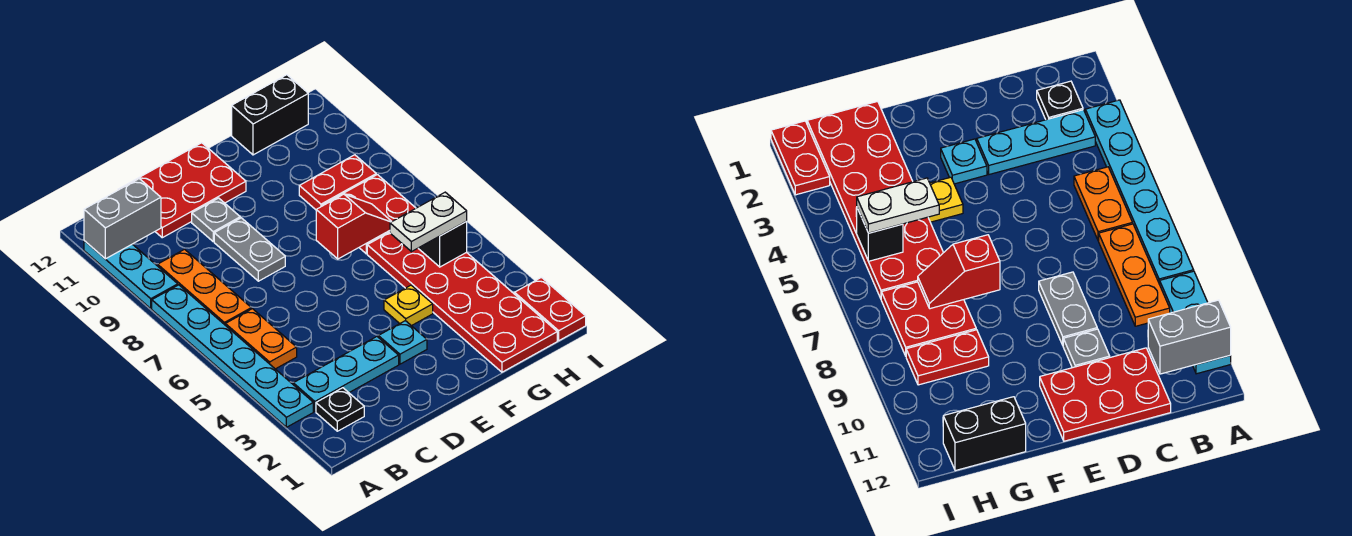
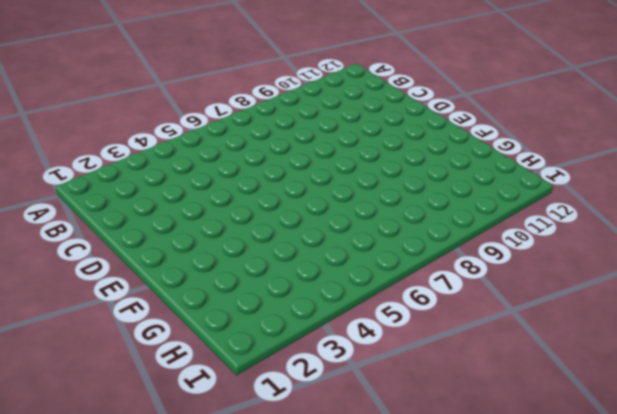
none -> cyan 1x6 plate [152,285,313,427]
none -> cyan 1x3 plate [84,241,178,309]
none -> black 1x1 plate [316,388,364,431]

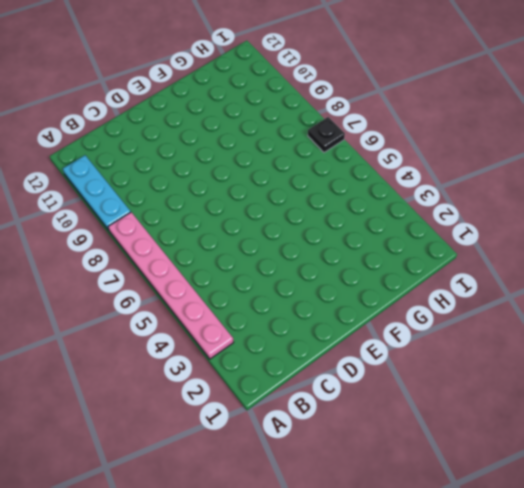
pink 1x6 plate [108,212,234,359] -> cyan 1x6 plate [152,285,313,427]
black 1x1 plate [308,117,345,152] -> black 1x1 plate moved to [316,388,364,431]
none -> cyan 1x3 plate [293,337,399,411]
none -> orange 1x2 plate [225,309,297,369]
none -> orange 1x3 plate [158,249,251,325]

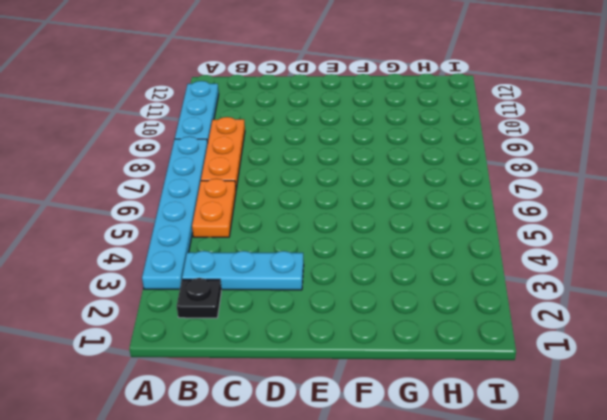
none -> red 2x3 plate [118,143,246,238]
none -> grey 1x2 plate [214,218,285,281]
none -> grey 1x1 plate [192,198,240,242]

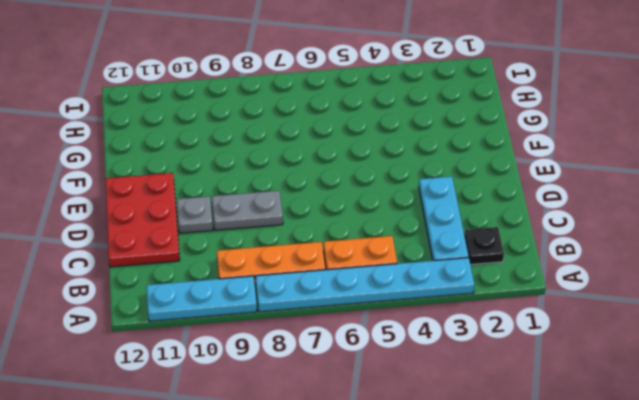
none -> cyan 1x1 plate [378,321,427,364]
none -> yellow 1x1 plate [384,285,433,326]
none -> red 2x6 plate [367,232,557,372]

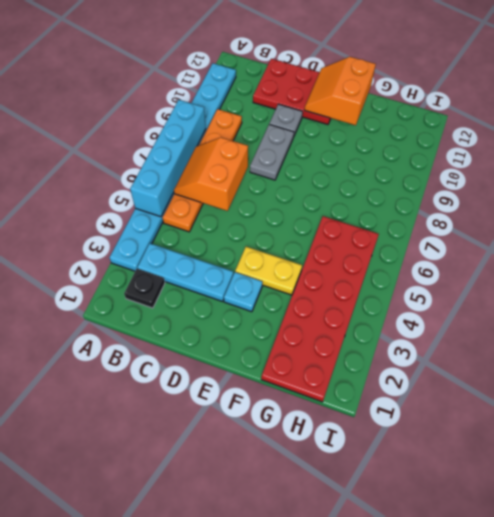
cyan 1x4 brick [130,100,206,217] -> none
orange 2x2 slope [174,137,248,211] -> none
yellow 1x2 plate [235,247,302,295] -> yellow 1x1 plate [384,285,433,326]
orange 2x2 slope [305,57,376,125] -> none
none -> red 2x2 plate [322,175,416,254]
none -> red 1x2 plate [299,155,376,210]
none -> black 1x2 brick [232,75,308,155]

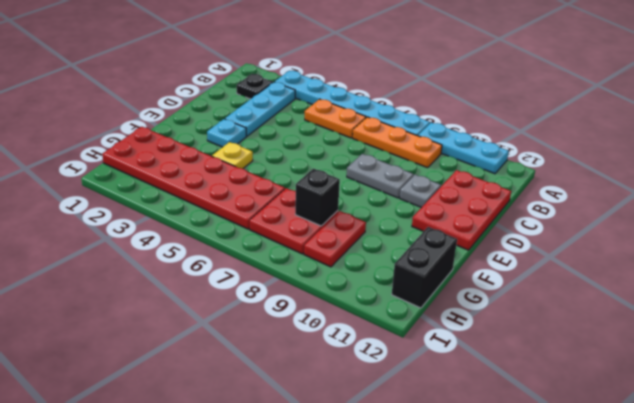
black 1x1 brick [295,169,340,226] -> black 1x1 brick moved to [418,222,467,267]
none -> red 1x2 plate [515,277,586,341]
none -> grey 1x2 brick [84,179,161,259]
none -> red 1x2 slope [316,194,392,259]

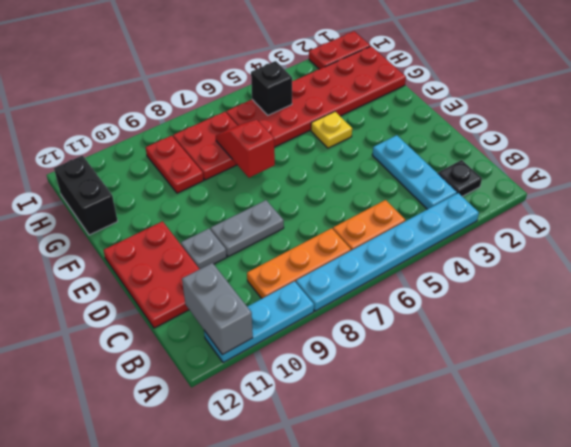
none -> cyan 1x1 plate [378,321,427,364]
none -> white 1x2 plate [390,192,467,252]

